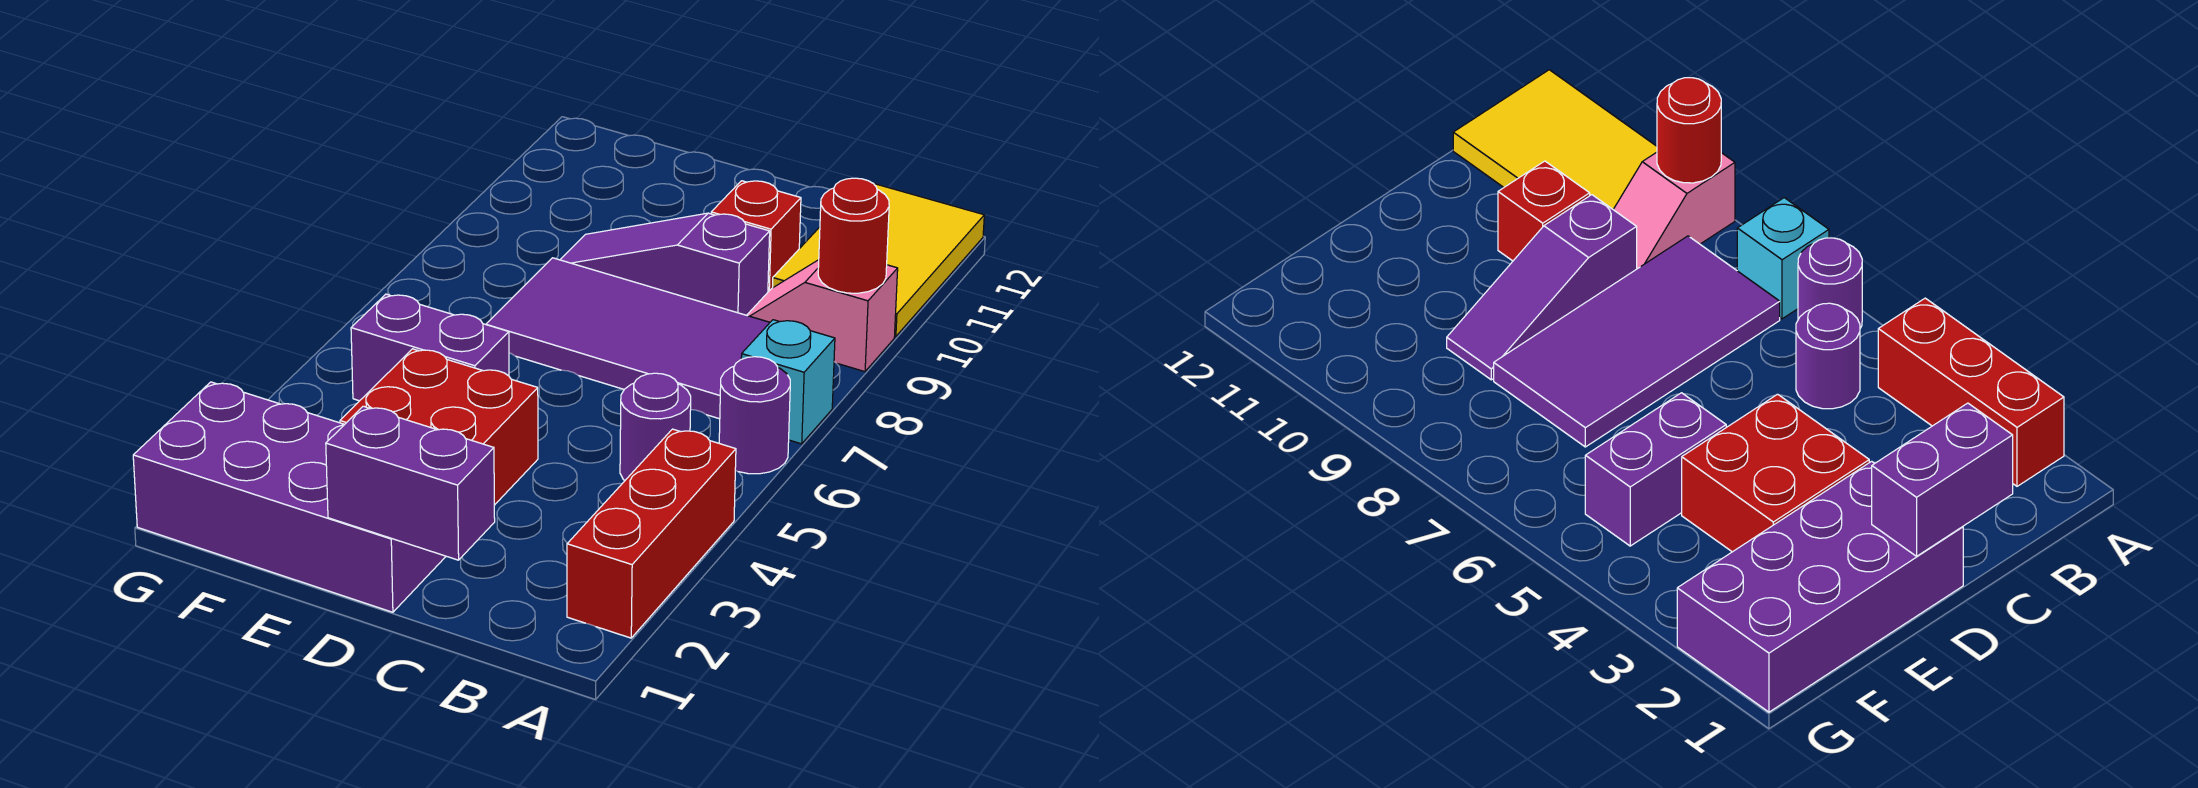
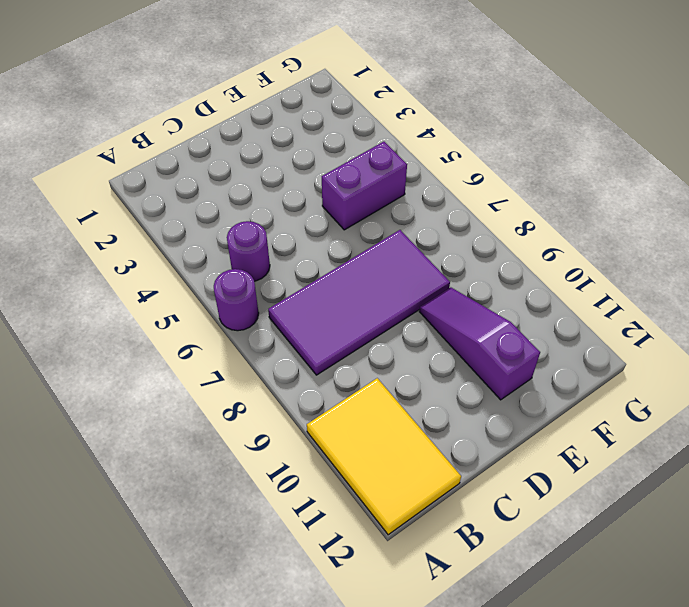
purple 1x3 slope [419,287,540,400] -> purple 1x3 slope turned to [560,213,770,315]
none -> red 1x3 brick [567,429,736,638]
none -> cyan 1x1 brick [741,320,835,444]
none -> pink 1x2 slope [747,260,898,372]

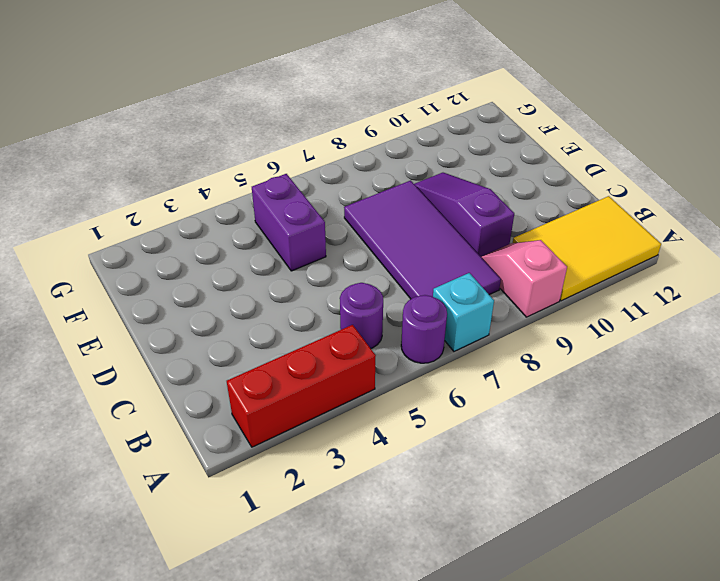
none -> red 1x1 brick [711,181,801,292]
none -> purple 2x4 brick [133,382,446,612]
none -> red 2x2 brick [340,349,538,505]

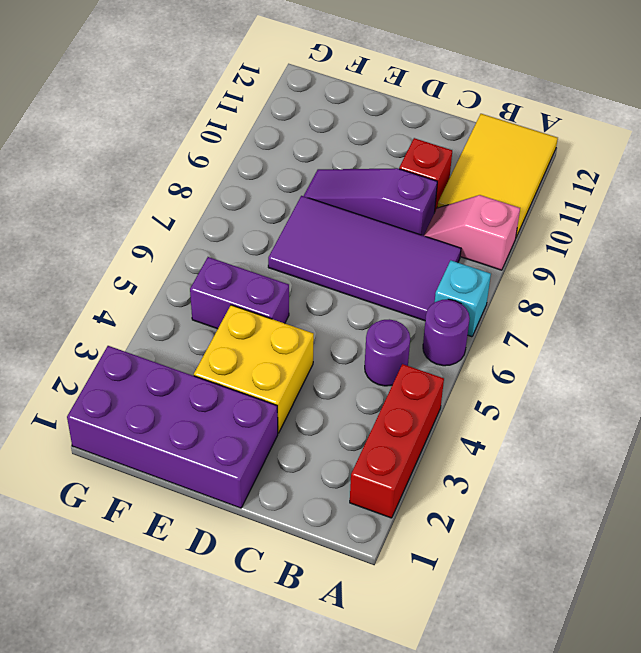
yellow 2x2 brick [194,305,314,433] -> red 2x2 brick [340,349,538,505]
none -> red 1x1 round brick [818,178,889,293]
none -> purple 1x2 brick [326,406,495,560]

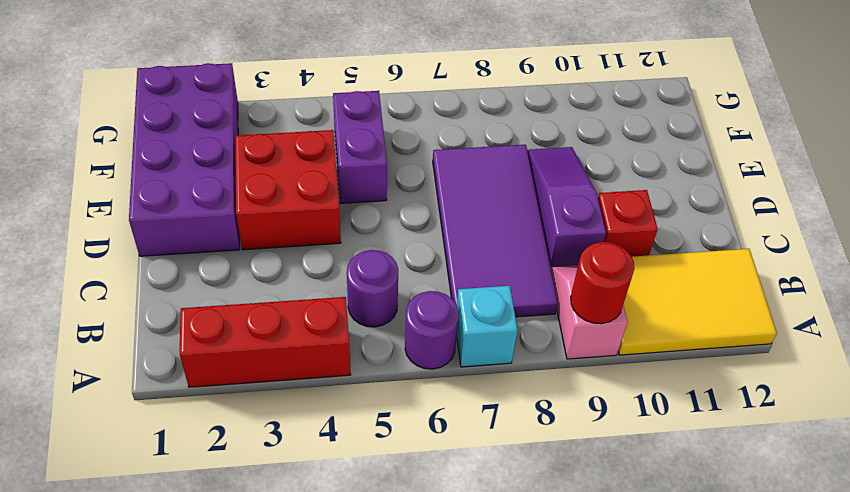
none -> purple 1x2 brick [326,406,495,560]

